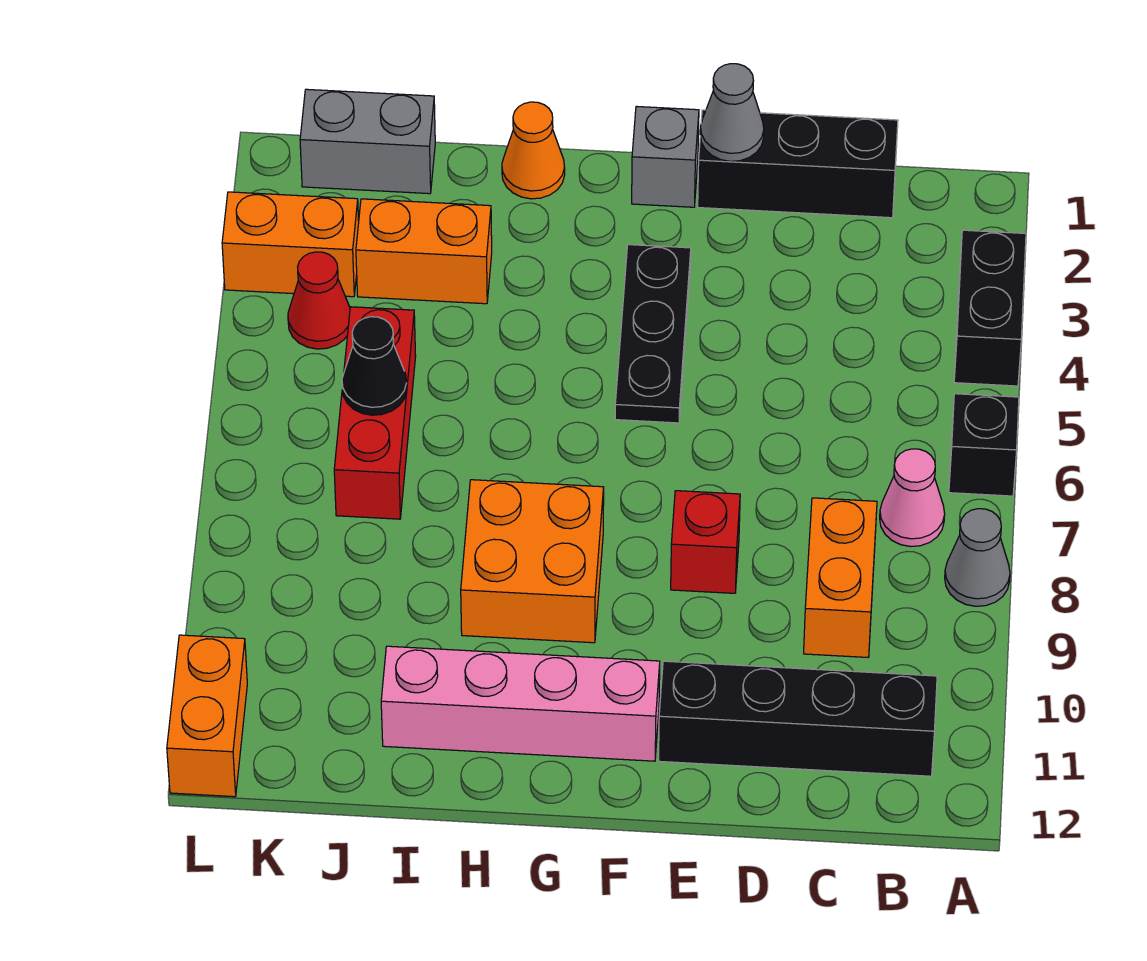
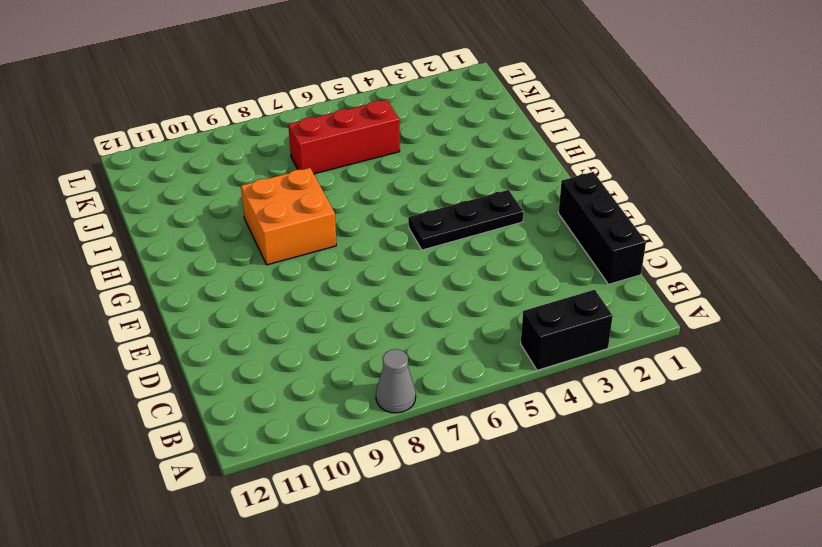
none -> black 1x1 brick [949,394,1019,496]
none -> pink 1x1 cone [880,449,945,547]
none -> black 1x4 brick [659,661,937,776]

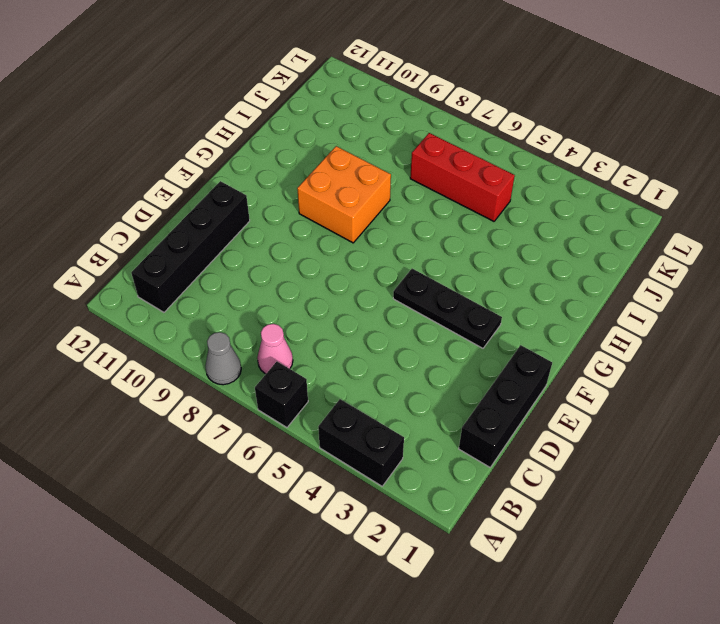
none -> orange 1x2 brick [804,498,877,657]
none -> red 1x1 brick [671,491,740,593]
none -> grey 1x1 brick [632,106,699,207]

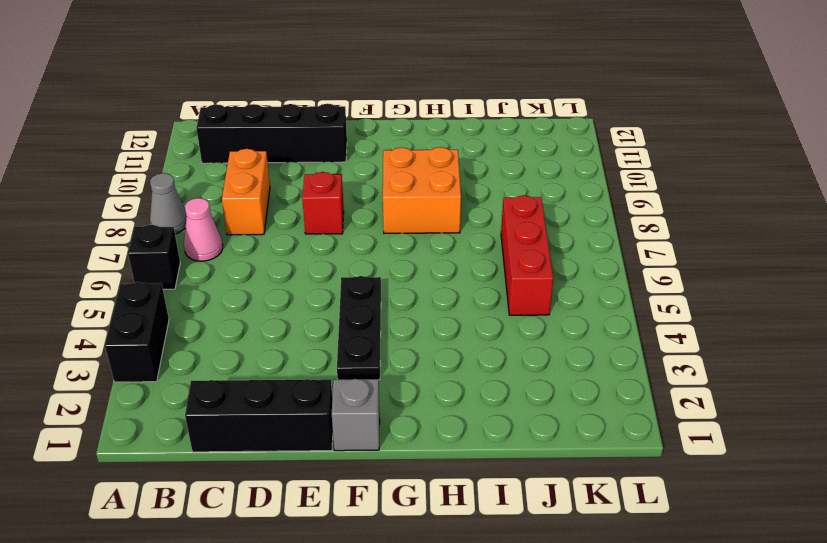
none -> pink 1x4 brick [381,646,660,761]
none -> orange 1x1 cone [502,102,565,199]
none -> orange 1x2 brick [356,199,492,304]

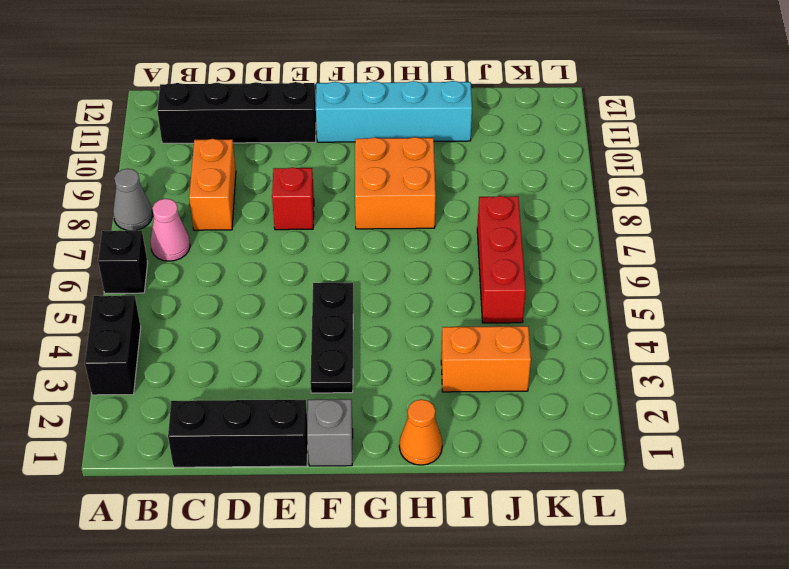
cyan 1x4 brick [316,81,472,142] -> pink 1x4 brick [381,646,660,761]
none -> grey 1x2 brick [300,89,435,194]
none -> orange 1x2 brick [222,192,359,297]
none -> red 1x1 cone [288,252,350,349]

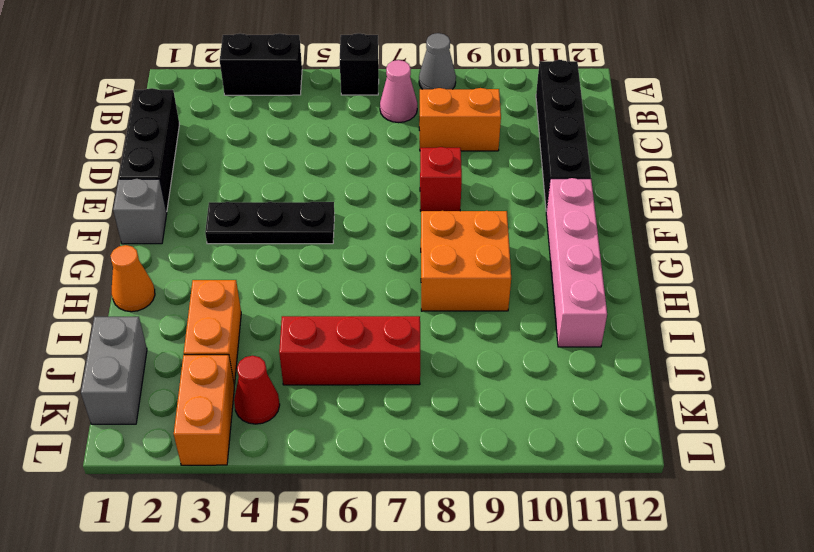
none -> orange 1x2 brick [167,635,247,797]
none -> grey 1x1 cone [700,64,764,161]
none -> black 1x1 cone [342,317,407,415]

